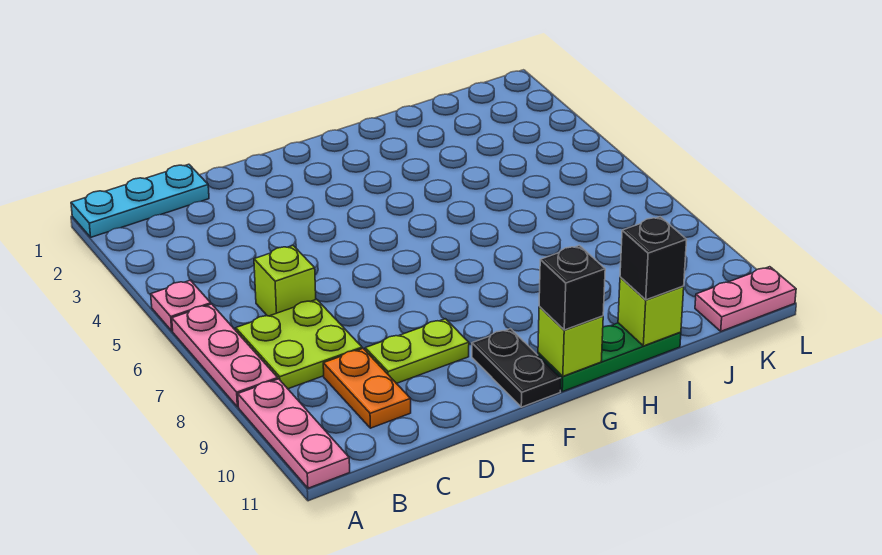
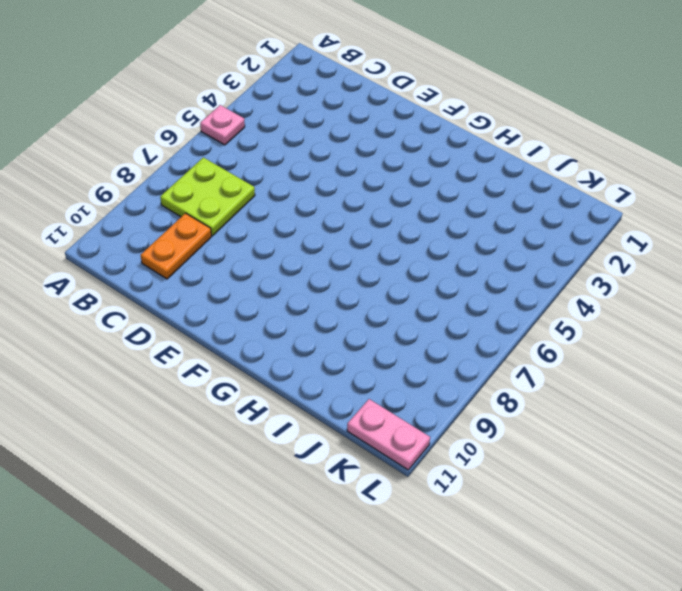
none -> cyan 1x3 plate [71,164,209,237]
none -> pink 1x3 plate [172,304,278,407]
none -> pink 1x3 plate [238,379,350,488]

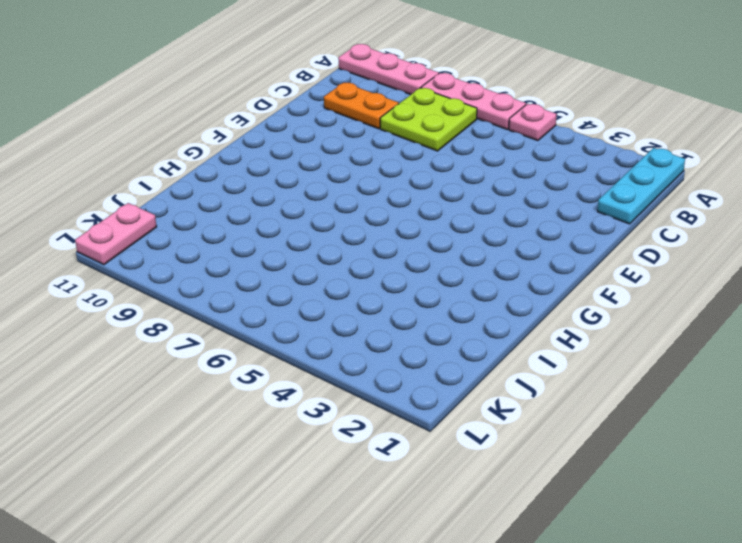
none -> lime 1x1 brick [254,246,316,316]
none -> lime 1x2 plate [365,319,469,384]
none -> black 1x2 plate [472,329,561,407]

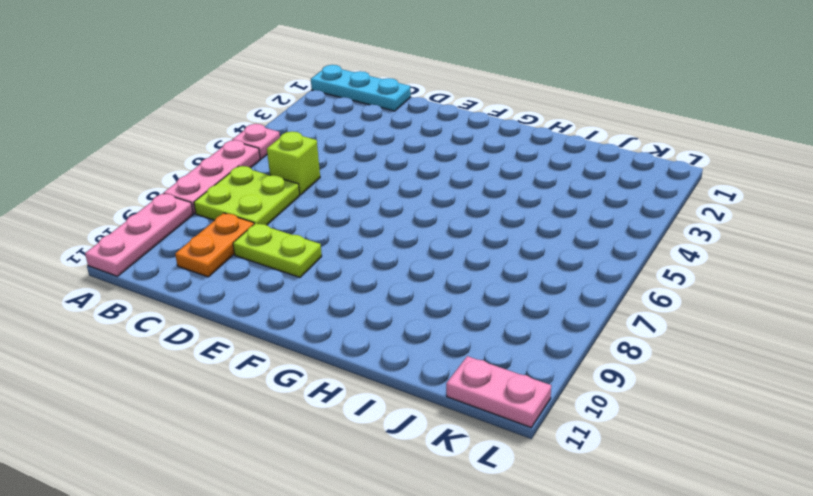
none -> black 1x2 plate [472,329,561,407]
none -> green 1x3 plate [538,323,681,392]
none -> lime 1x1 brick [538,306,603,376]

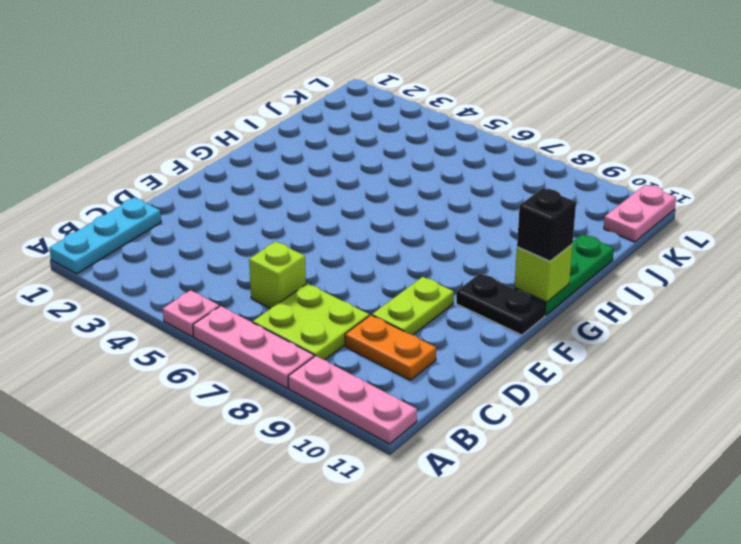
none -> lime 1x1 brick [618,277,684,346]
none -> black 1x1 brick [620,217,687,300]

